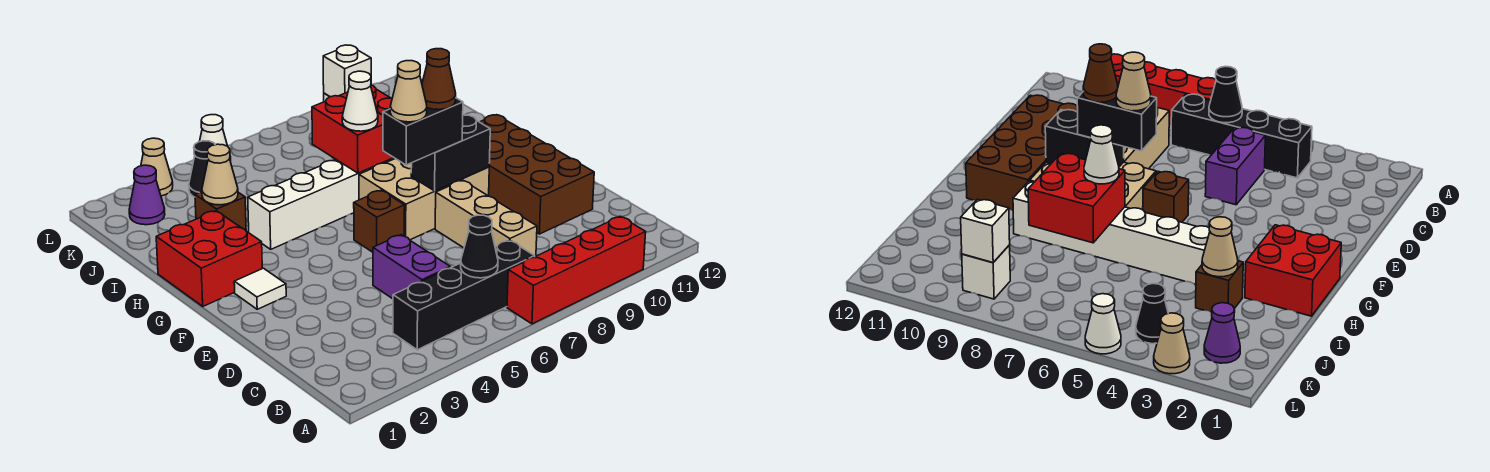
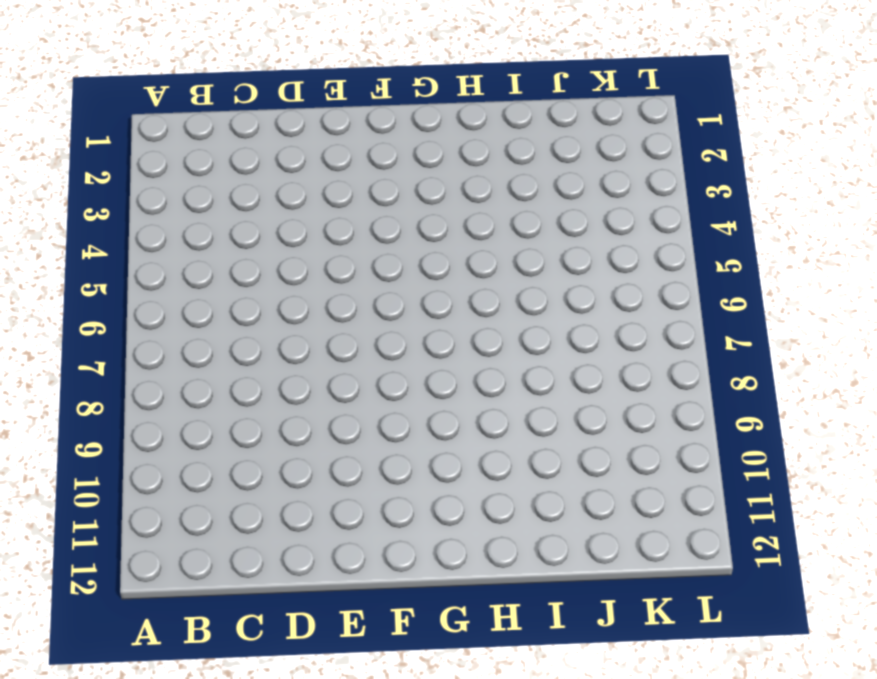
none -> red 1x4 brick [507,216,646,324]
none -> black 1x4 brick [393,240,535,350]
none -> purple 1x2 brick [373,235,450,299]

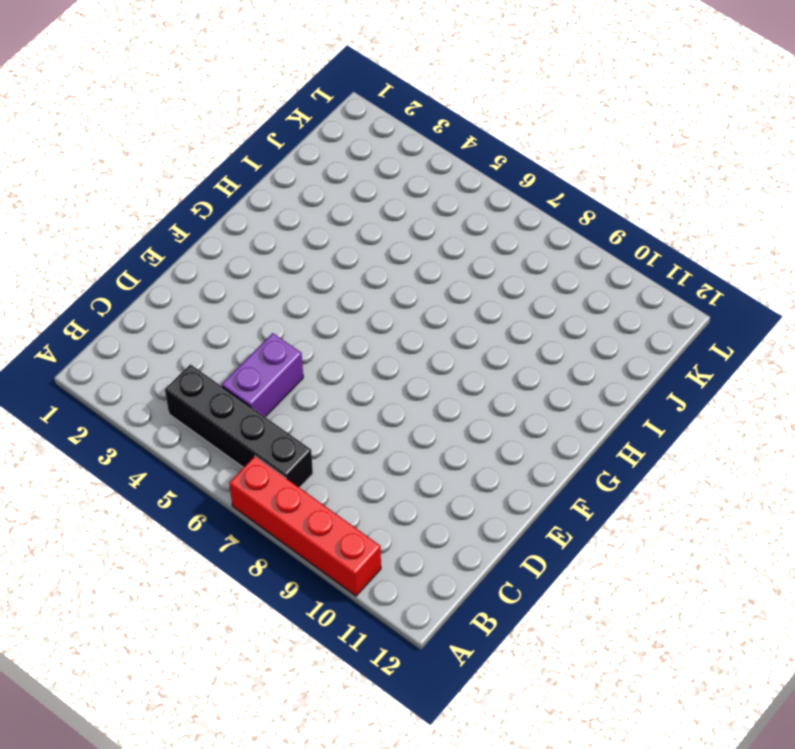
none -> tan 1x3 brick [435,180,537,257]
none -> brown 2x4 brick [480,115,594,234]
none -> white 1x1 tile [234,268,286,309]

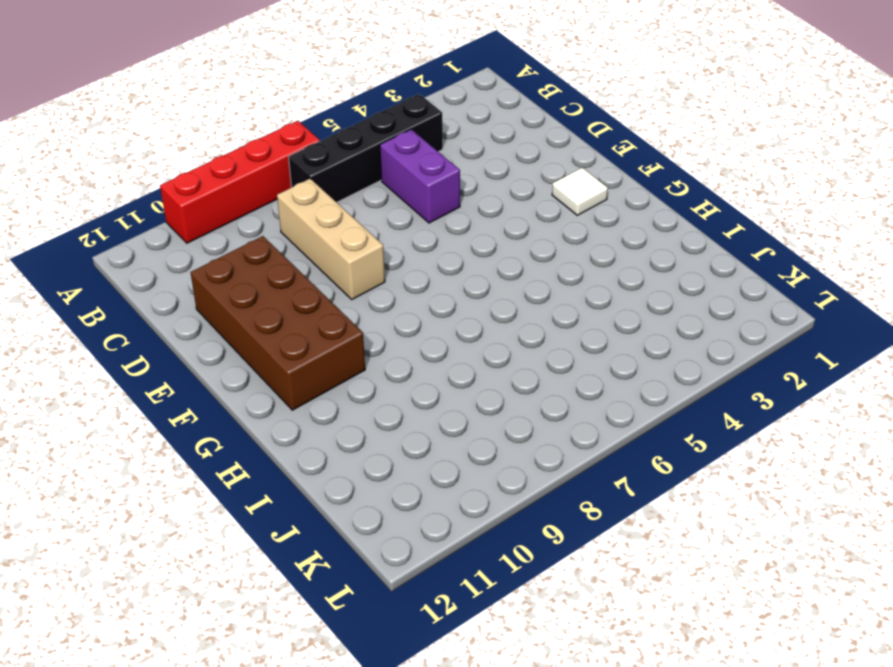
none -> brown 1x1 brick [354,190,404,252]
none -> tan 2x3 brick [359,159,489,240]
none -> red 2x2 brick [156,211,262,306]

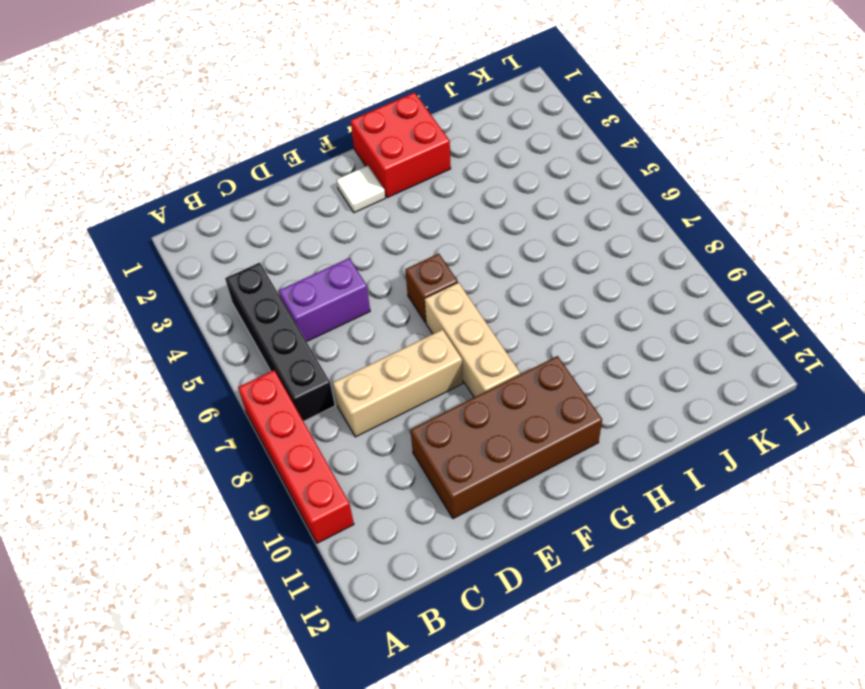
tan 1x3 brick [425,282,520,397] -> tan 2x3 brick [359,159,489,240]
none -> white 1x6 brick [248,158,395,249]
none -> brown 1x1 brick [195,192,246,230]
none -> purple 1x1 cone [129,165,165,225]

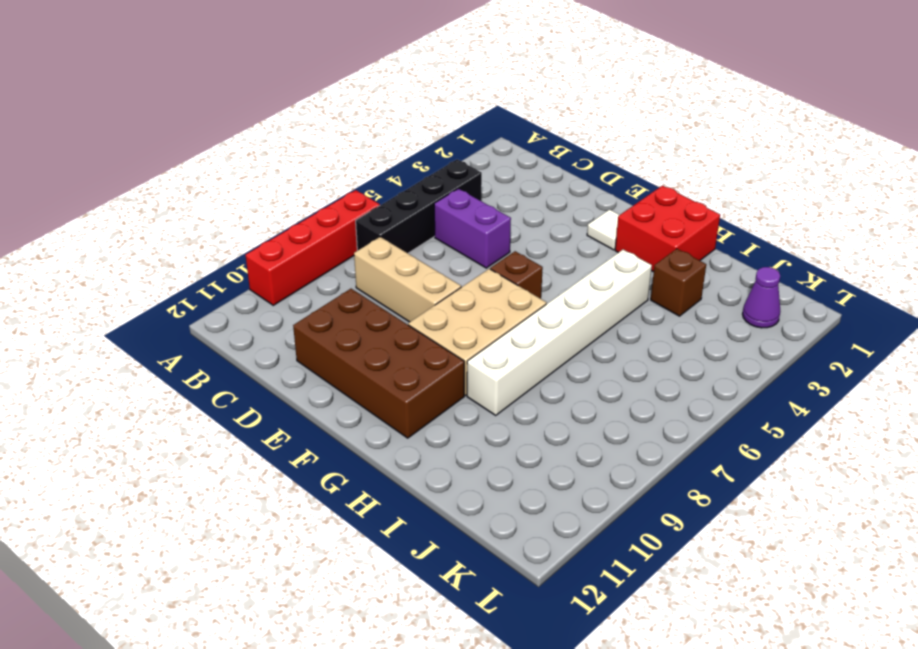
none -> black 1x1 cone [189,141,215,197]
none -> white 1x1 brick [962,245,1010,299]
none -> tan 1x1 cone [141,138,173,196]

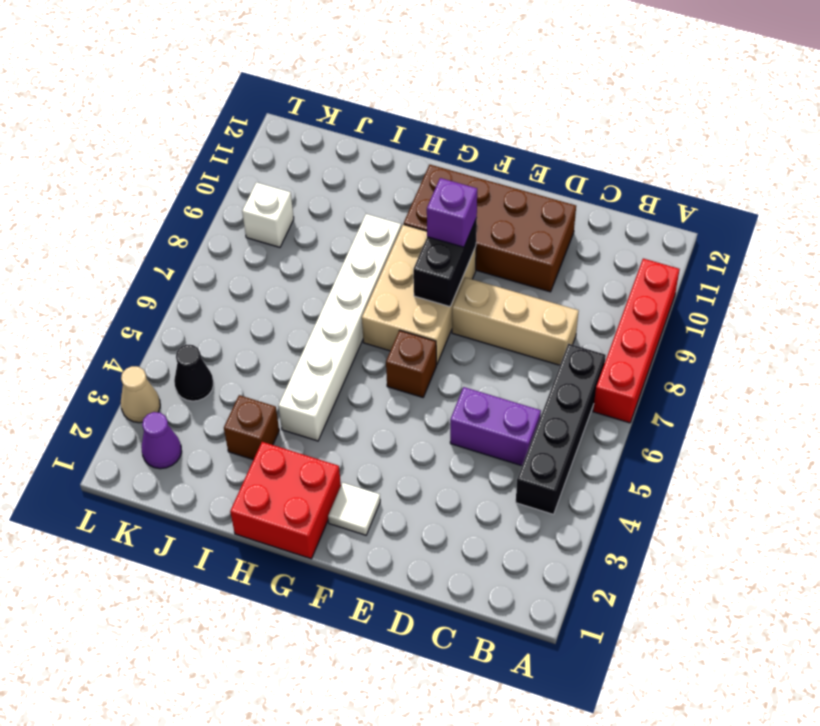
purple 1x1 brick [427,178,477,247] -> none
none -> white 1x1 cone [200,115,231,162]
none -> black 1x1 cone [461,215,498,278]
none -> red 2x2 brick [312,85,394,173]

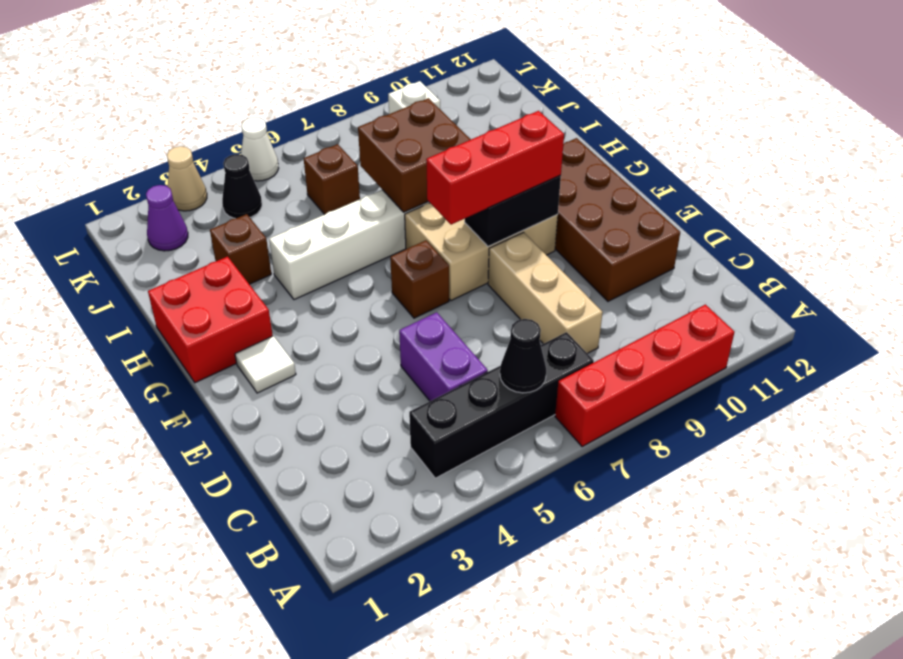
red 1x3 brick [426,111,564,225] -> black 1x2 brick [383,98,463,165]
brown 2x2 brick [358,98,471,212] -> red 2x2 brick [312,85,394,173]
brown 1x1 brick [304,144,360,215] -> none
none -> tan 1x1 cone [202,144,238,205]
none -> white 1x1 brick [323,45,371,97]
none -> white 1x1 cone [342,71,378,131]

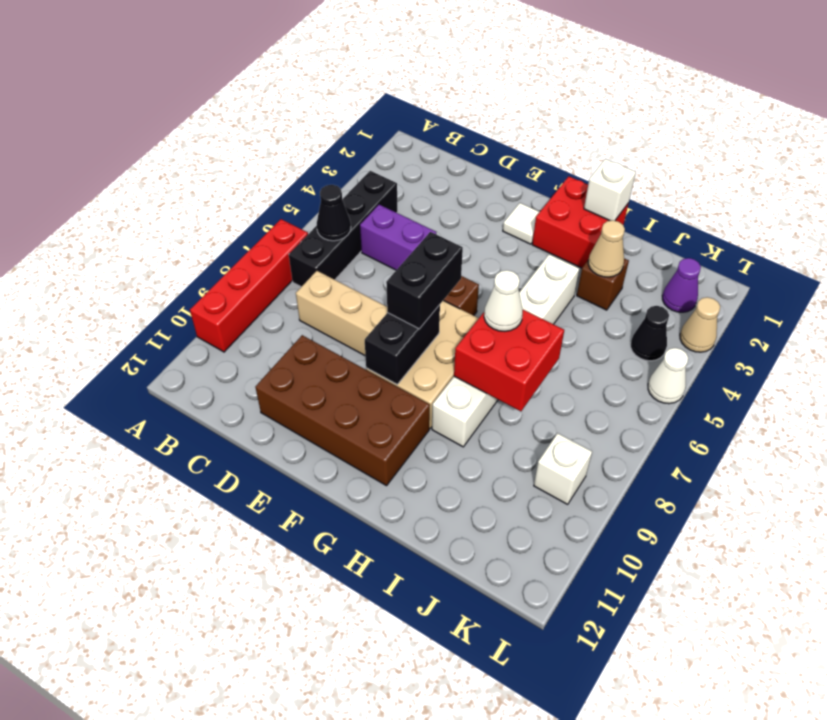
white 1x1 brick [584,159,636,221] -> white 1x1 brick moved to [323,45,371,97]
none -> tan 1x1 cone [390,61,427,122]
none -> brown 1x1 cone [422,49,456,110]

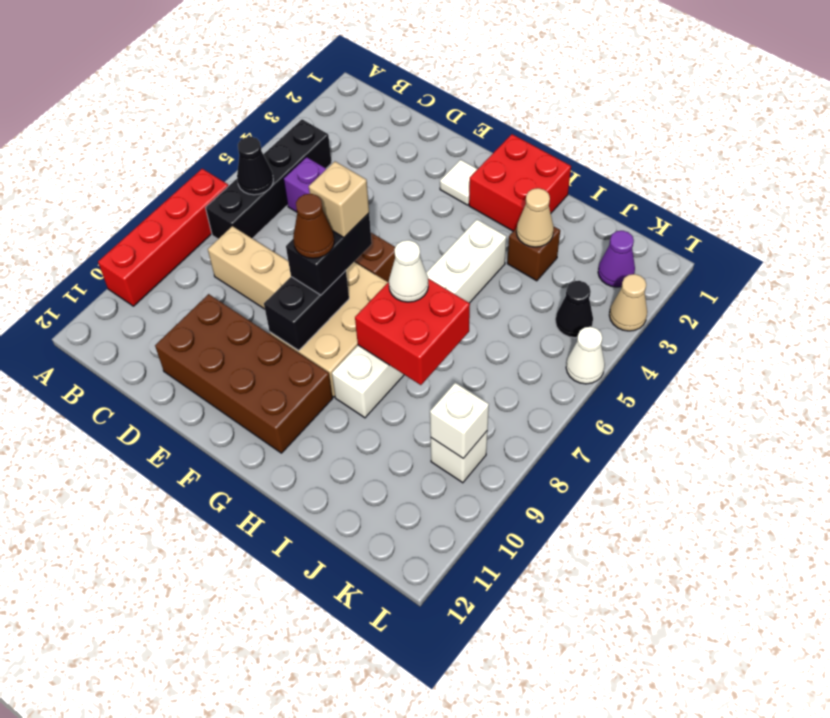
tan 1x1 brick [309,162,369,238] -> tan 1x1 cone [390,61,427,122]

